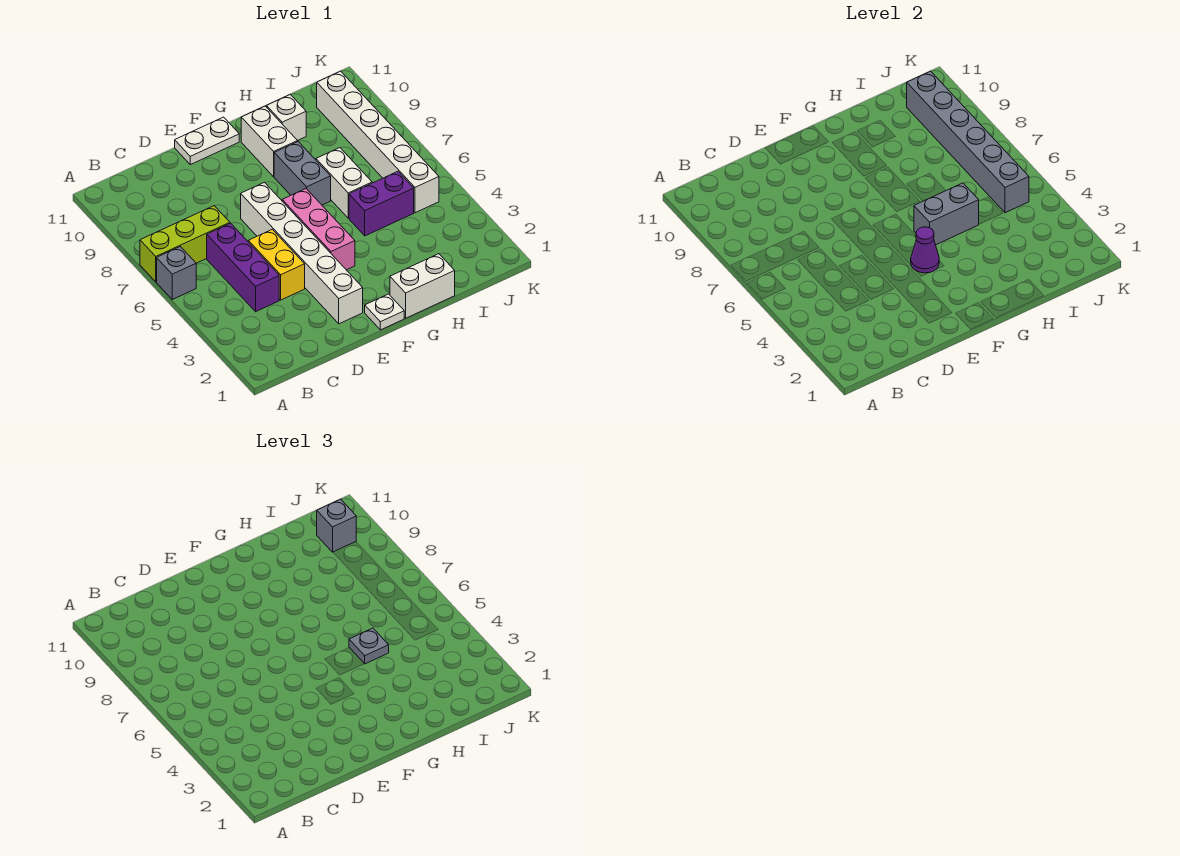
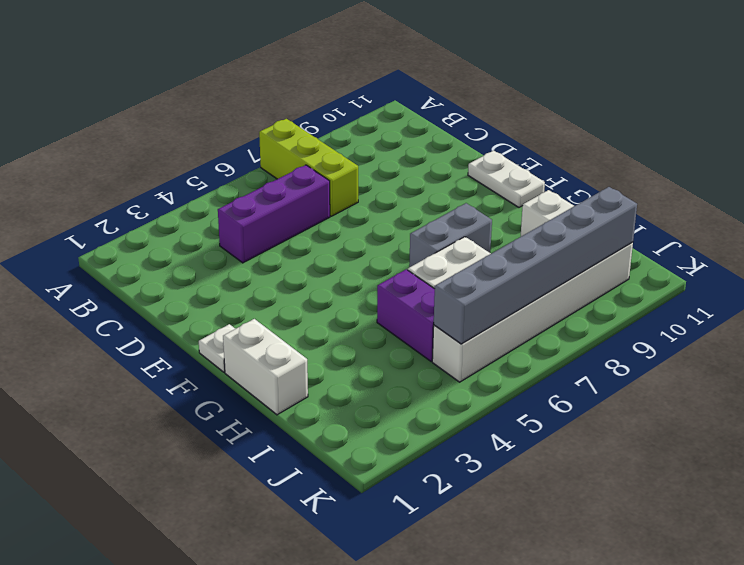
none -> grey 1x1 brick [157,247,196,299]
none -> yellow 1x2 brick [248,229,305,300]
none -> white 1x6 brick [241,182,363,324]

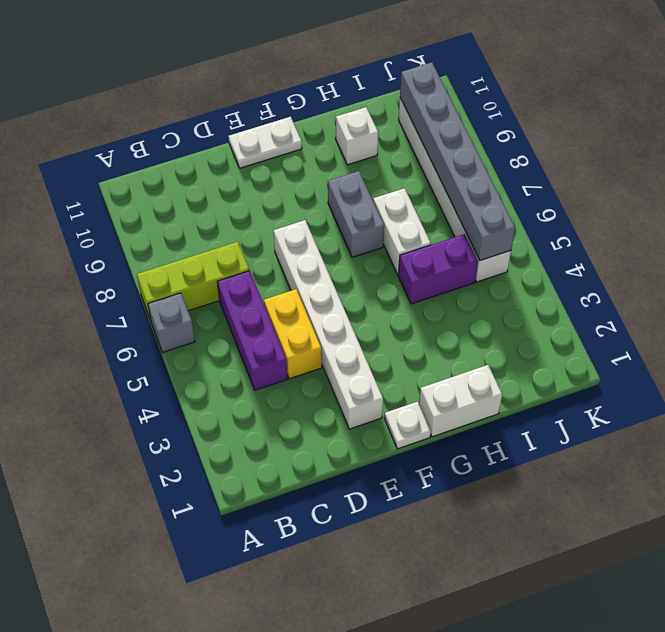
none -> pink 1x3 brick [282,189,355,270]
none -> white 1x2 brick [241,106,298,177]
none -> purple 1x1 cone [911,227,939,273]

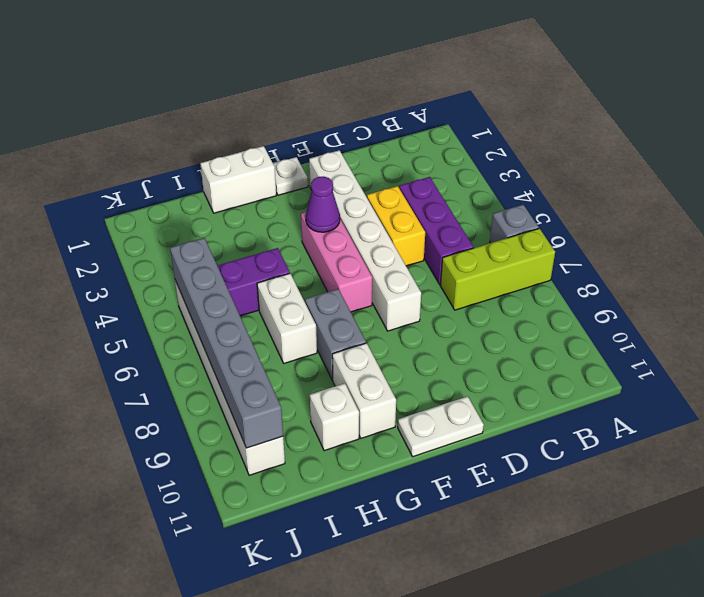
none -> grey 1x2 brick [914,183,979,245]
none -> grey 1x1 plate [349,628,389,664]
none -> grey 1x1 brick [317,499,356,552]

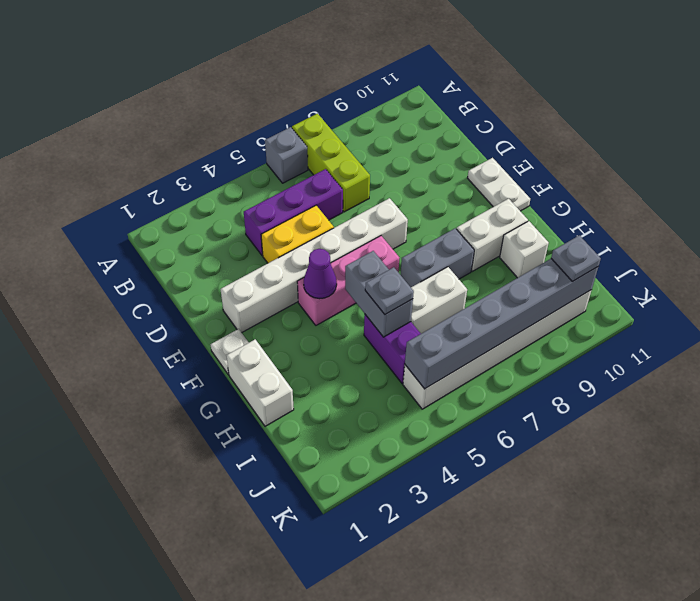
grey 1x1 plate [551,235,601,282] -> grey 1x1 brick [317,499,356,552]

